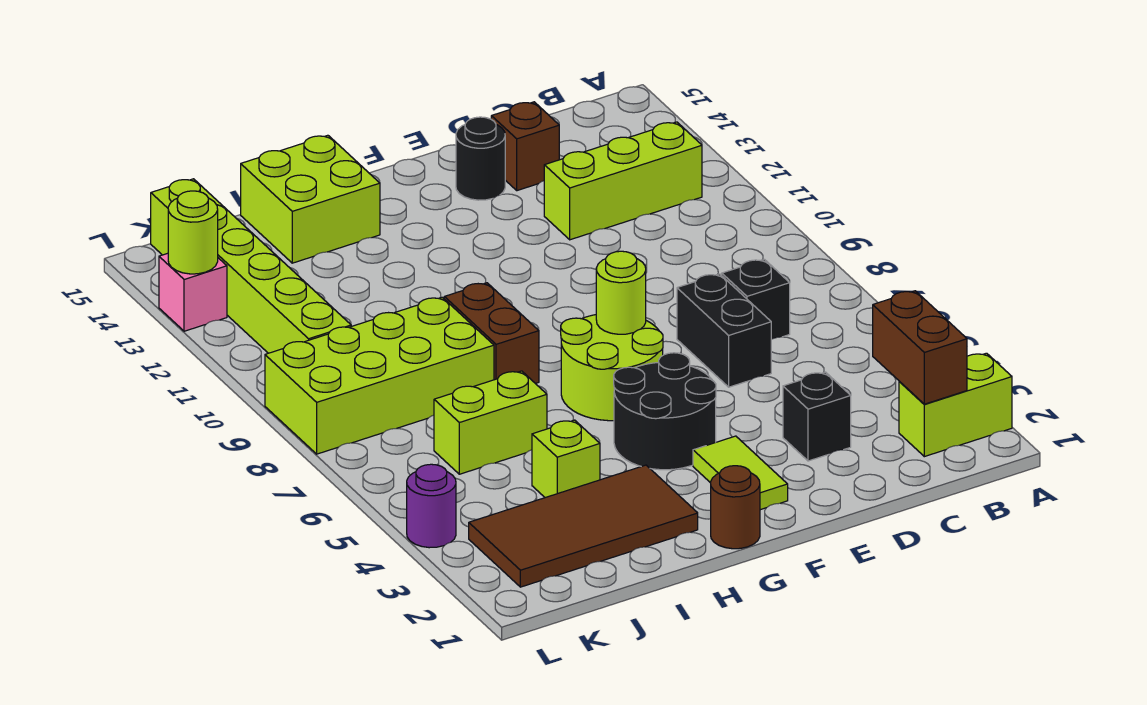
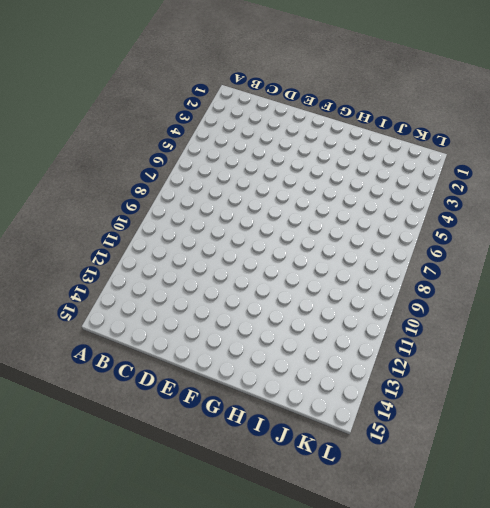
none -> lime 1x2 brick [899,353,1012,457]
none -> lime 1x3 brick [544,122,702,240]
none -> black 1x1 brick [722,259,790,339]

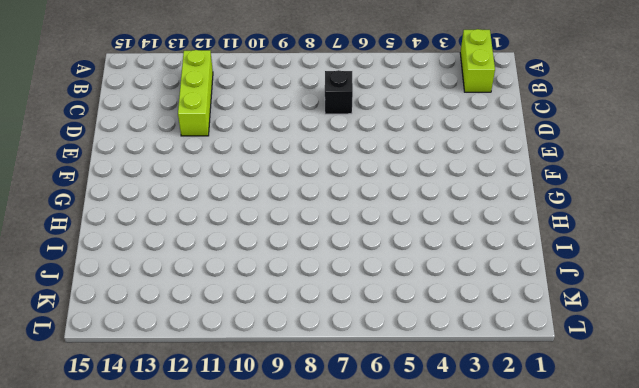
none -> black 1x1 brick [783,372,851,461]
none -> black 1x2 brick [677,274,771,387]
none -> brown 1x1 brick [491,102,559,191]

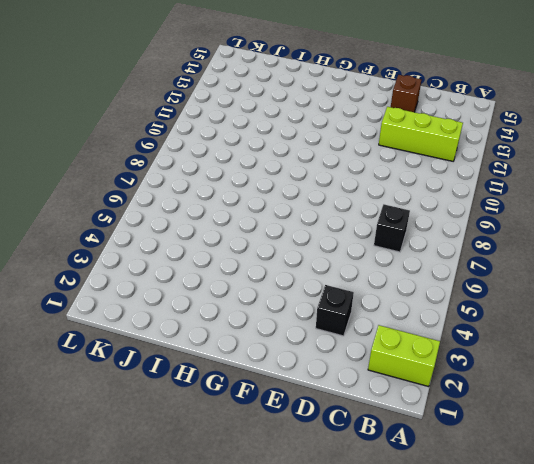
none -> black 1x2 brick [677,274,771,387]
none -> black 1x1 round brick [456,117,505,200]
none -> lime 1x2 tile [693,436,788,510]

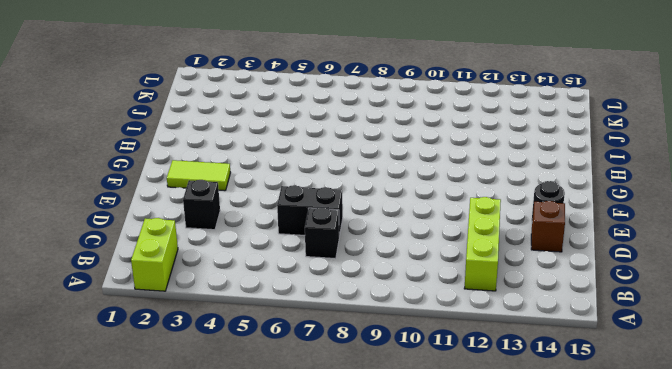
none -> black 2x2 round brick [614,353,716,470]
none -> lime 2x2 round brick [561,315,663,421]
none -> brown 1x1 round brick [711,466,760,549]

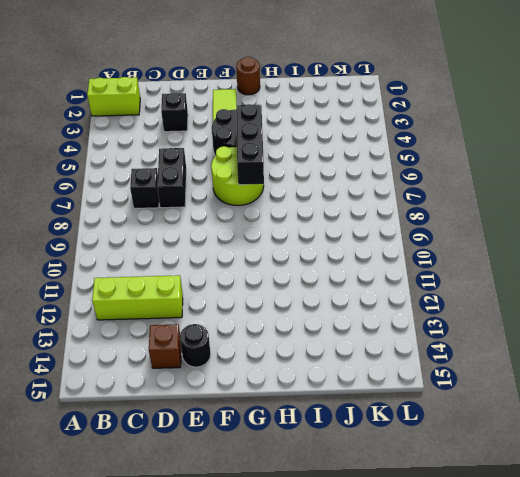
black 1x3 brick [236,104,264,185] -> none
none -> brown 2x4 tile [469,465,698,587]
none -> brown 1x2 brick [444,283,539,384]
none -> lime 2x2 brick [241,135,380,263]

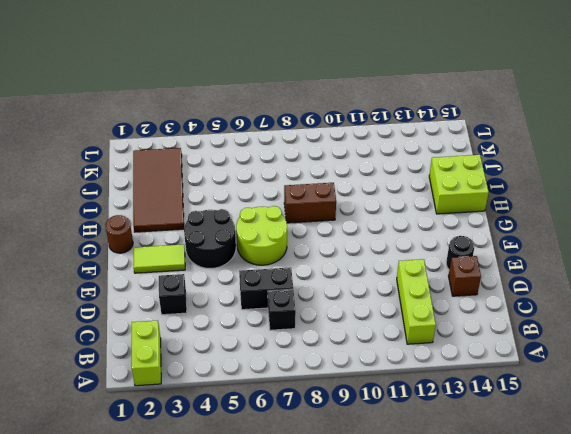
none -> lime 1x1 brick [532,420,600,498]
none -> lime 1x2 brick [434,371,547,474]
none -> lime 2x4 brick [265,297,494,454]

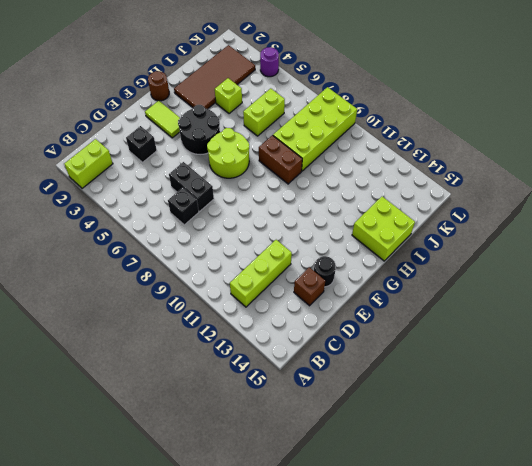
none -> lime 1x6 brick [151,179,351,353]
none -> pink 1x1 brick [159,253,227,331]
none -> brown 1x2 brick [873,291,967,404]

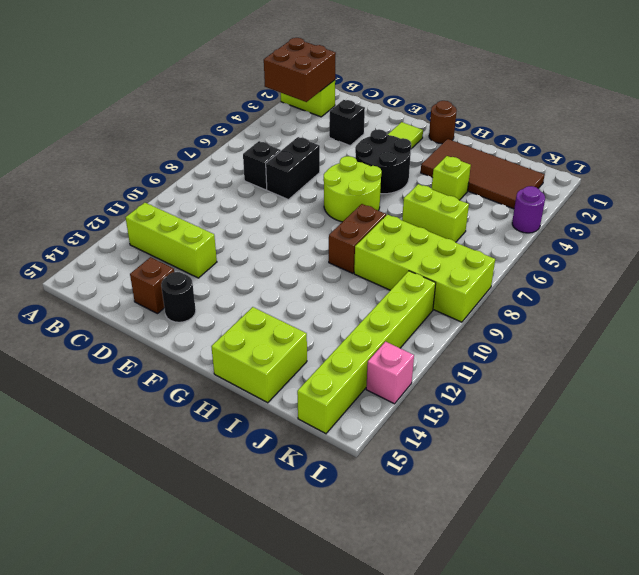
brown 2x2 brick [264,38,336,102] -> brown 1x2 brick [873,291,967,404]
none -> lime 1x1 round brick [596,251,646,334]
none -> lime 1x1 round brick [168,191,218,274]

